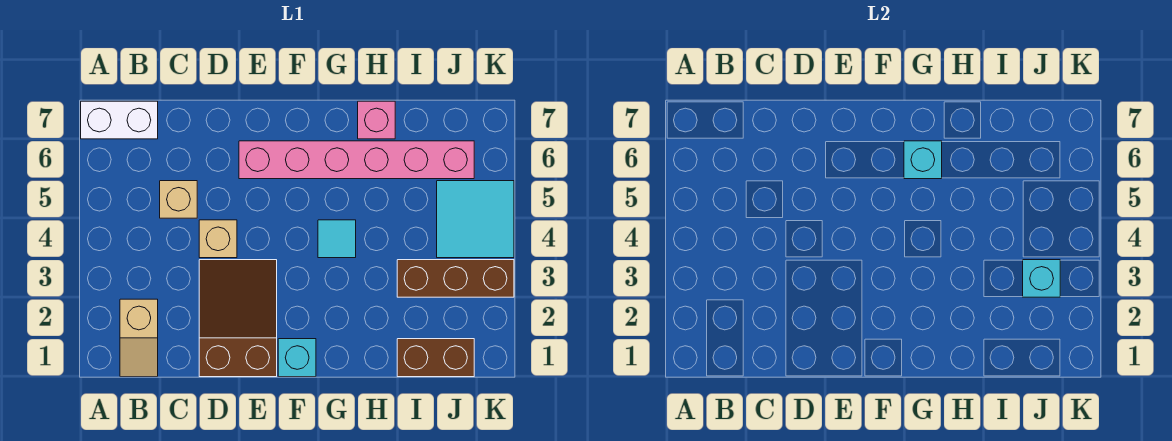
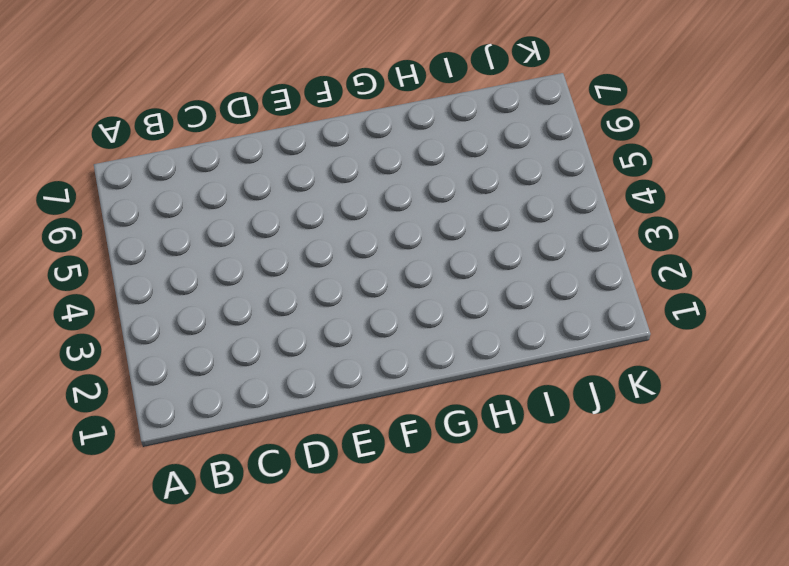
none -> white 1x2 brick [81,101,158,139]
none -> tan 1x2 slope [120,299,158,377]
none -> tan 1x1 brick [160,181,197,218]

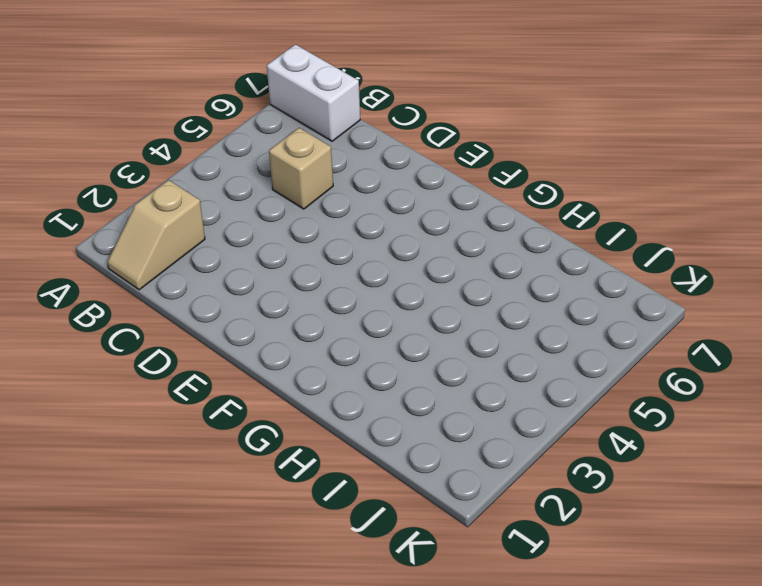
none -> brown 2x3 slope [199,260,277,377]
none -> tan 1x1 brick [199,220,237,258]
none -> pink 1x6 brick [239,141,474,179]

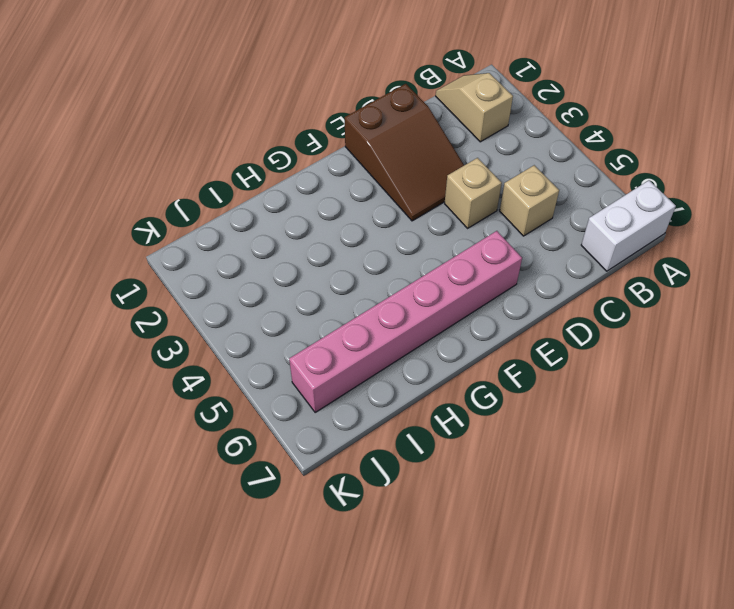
none -> cyan 1x1 brick [278,339,316,377]
none -> cyan 1x1 tile [318,220,356,258]
none -> pink 1x1 brick [358,101,395,139]

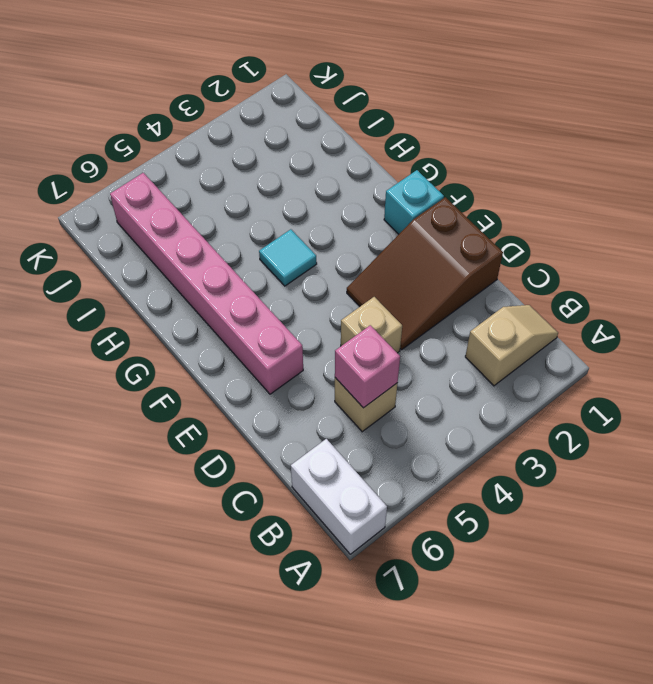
pink 1x1 brick [335,325,400,408] -> pink 1x1 brick moved to [358,101,395,139]
none -> brown 1x2 brick [397,339,474,377]
none -> brown 1x3 brick [397,260,514,297]
none -> cyan 2x2 tile [437,181,514,258]

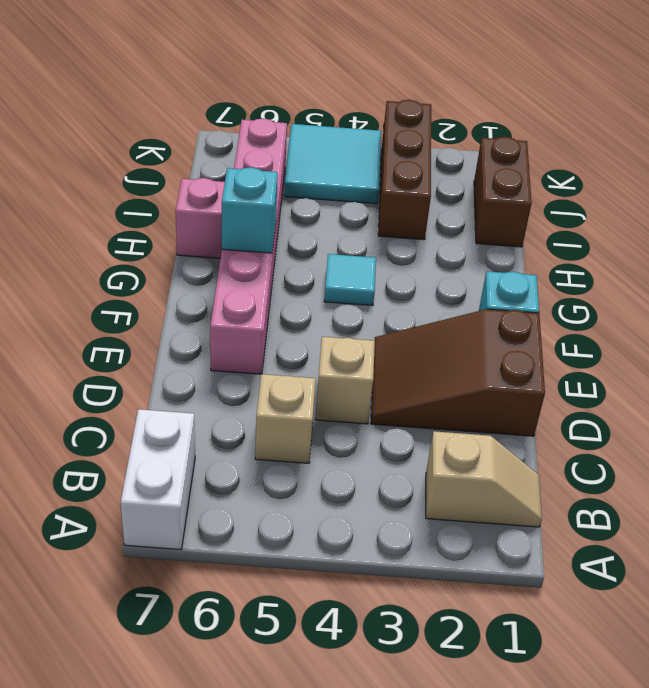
none -> cyan 1x1 brick [1023,260,1060,297]

